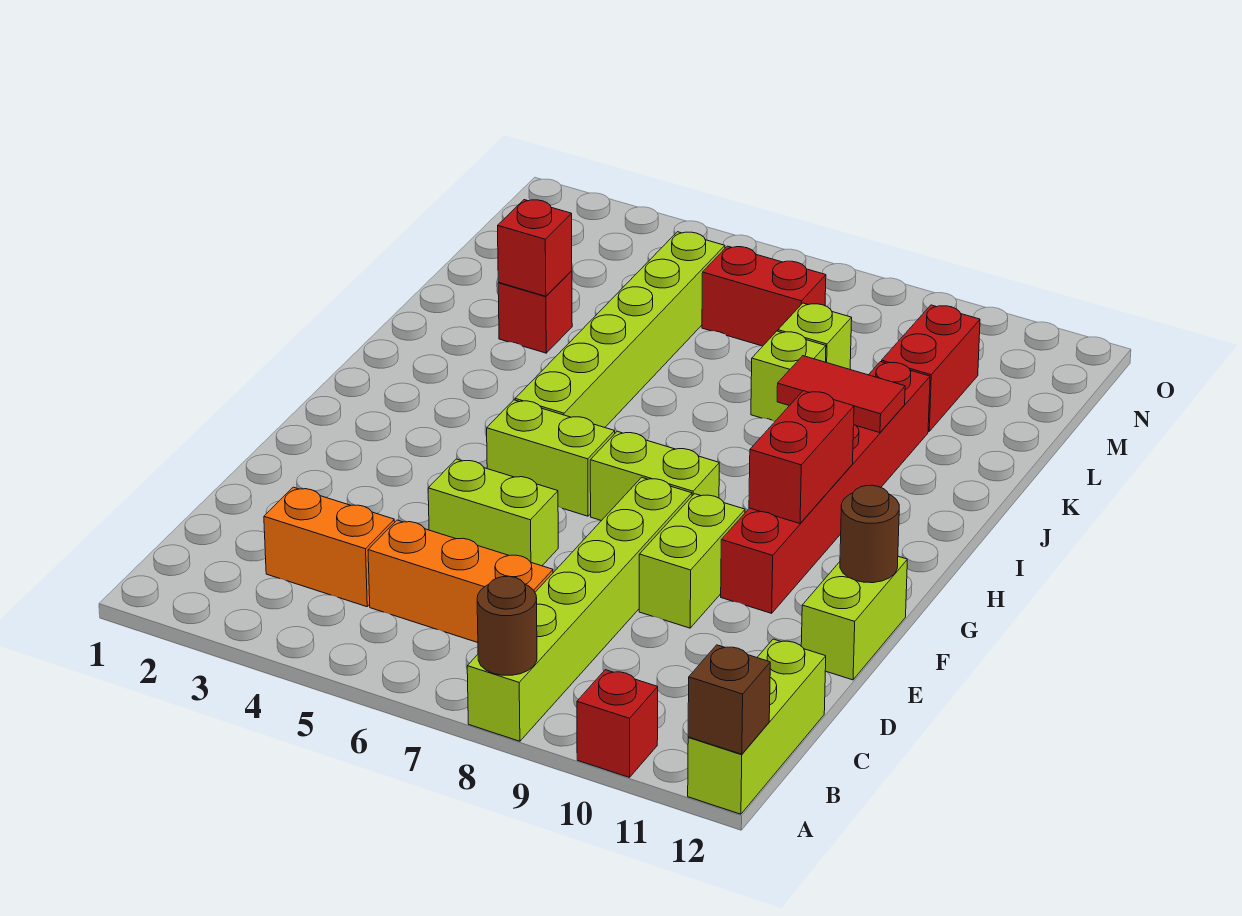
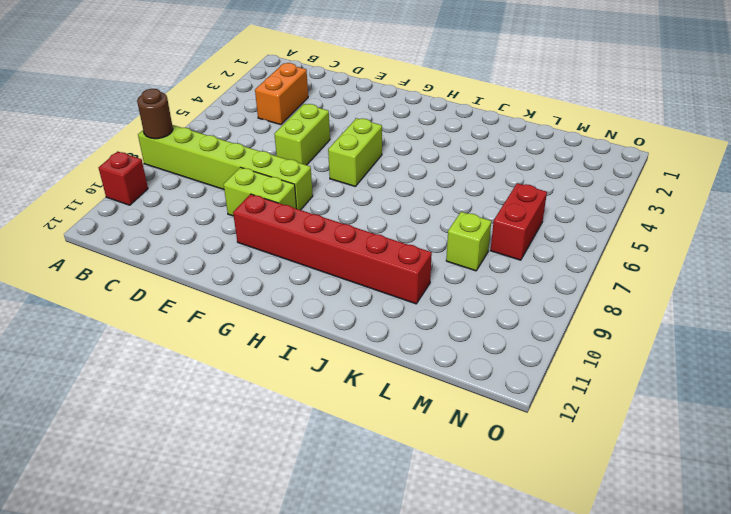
none -> lime 1x3 brick [688,639,826,814]
none -> orange 1x3 brick [368,520,553,643]
none -> lime 1x2 brick [801,556,907,680]

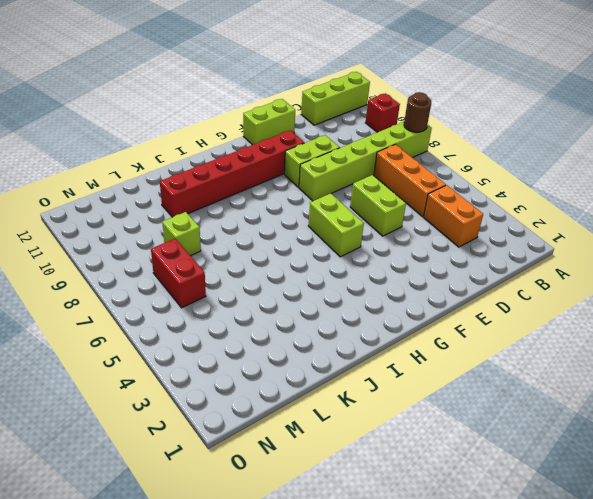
none -> lime 1x2 brick [590,431,719,521]
none -> lime 1x6 brick [515,232,725,427]
none -> red 1x1 brick [498,271,572,353]

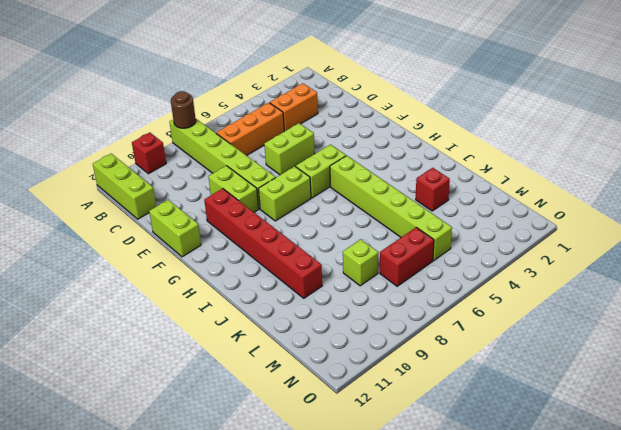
none -> lime 1x1 brick [751,331,826,421]
none -> red 1x2 brick [882,305,980,431]
none -> brown 1x1 brick [688,645,770,754]

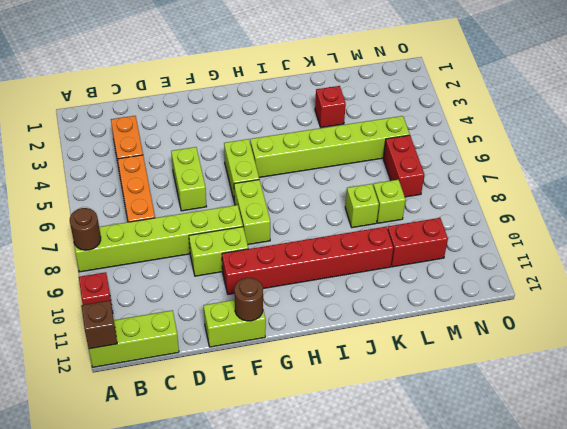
none -> red 1x2 brick [749,391,854,523]
none -> red 1x2 tile [777,356,905,433]
none -> red 1x1 brick [498,200,572,296]

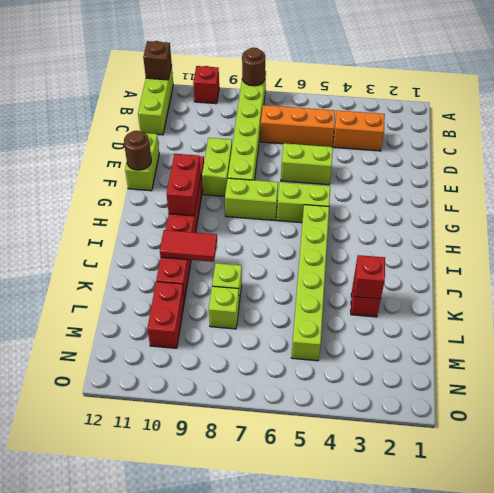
none -> red 1x2 brick [702,246,826,346]

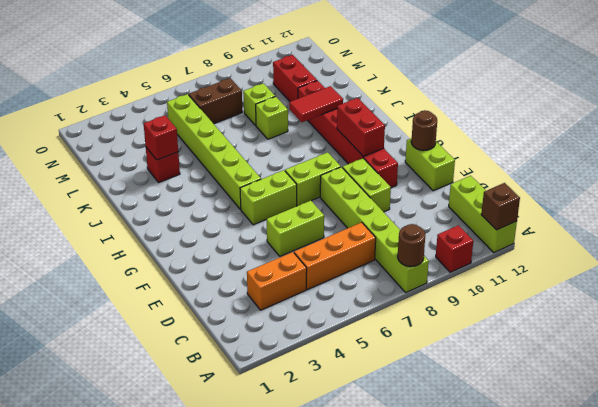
brown 1x2 brick [188,78,242,124] -> red 1x2 brick [702,246,826,346]

